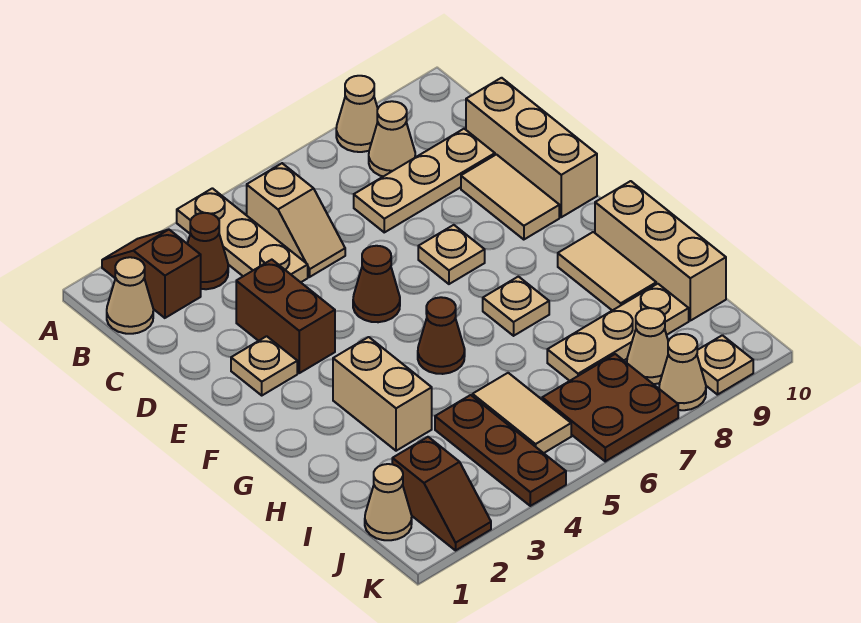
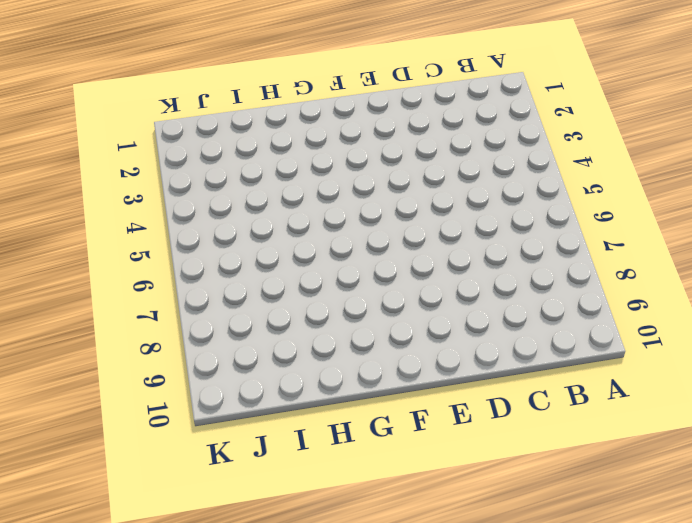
none -> brown 1x2 slope [102,230,201,318]
none -> tan 1x3 plate [177,188,308,282]
none -> tan 1x1 cone [336,76,378,152]

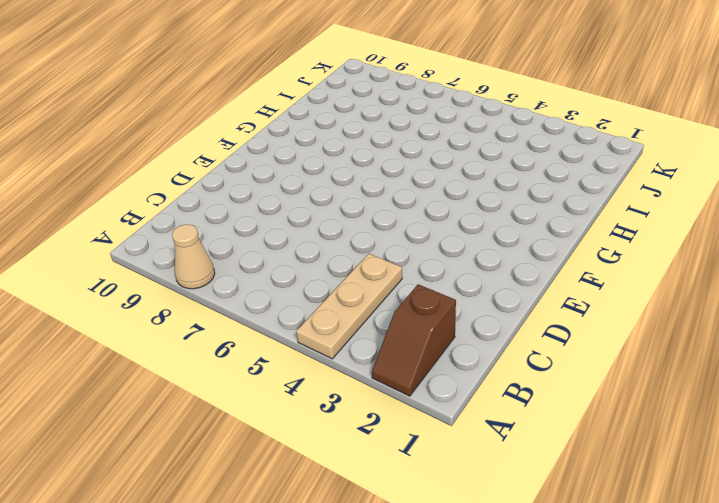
none -> tan 1x1 cone [107,257,153,334]
none -> brown 1x1 cone [187,213,228,289]
none -> tan 1x2 slope [247,163,345,277]

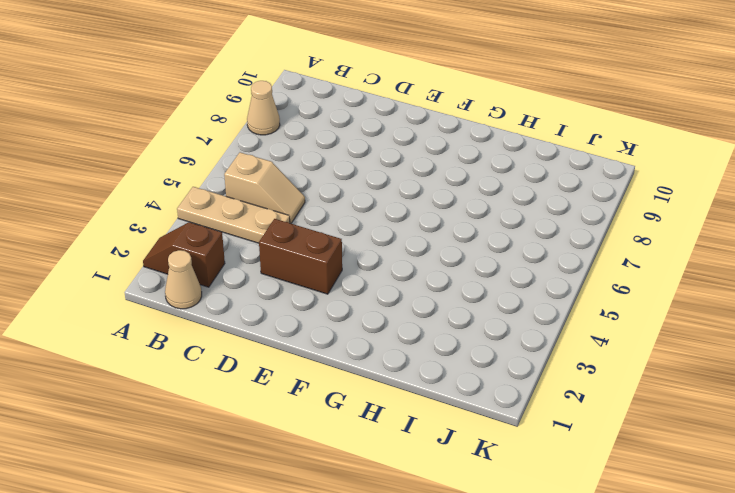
none -> brown 1x1 cone [187,213,228,289]
none -> tan 1x1 cone [369,101,415,176]
none -> tan 1x3 plate [354,129,495,232]

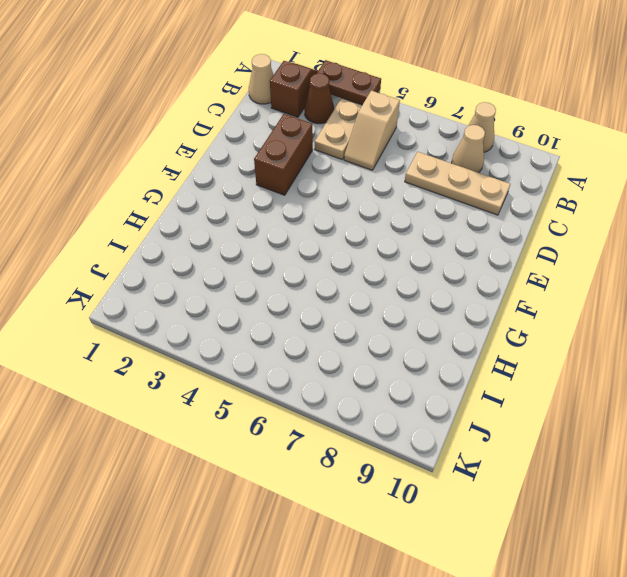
brown 1x2 plate [317,60,381,105] -> none
none -> tan 1x3 brick [466,78,597,217]
none -> tan 1x2 tile [461,154,559,240]
none -> tan 1x1 plate [231,336,297,395]

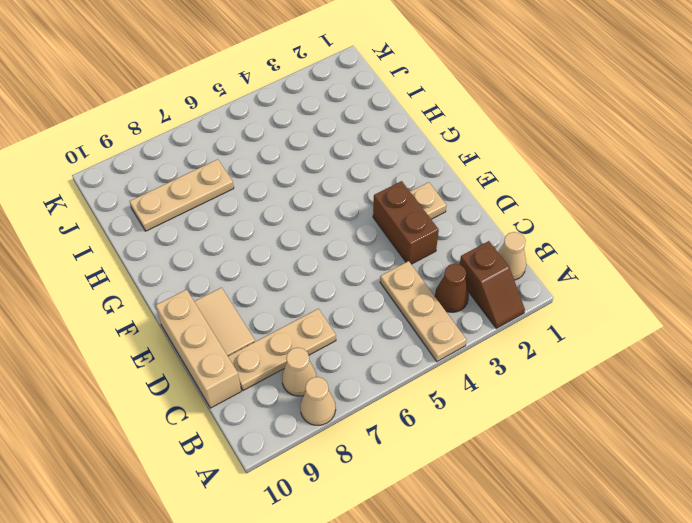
none -> tan 1x2 slope [247,163,345,277]
none -> brown 1x1 cone [353,246,400,322]
none -> tan 1x1 plate [418,225,485,284]

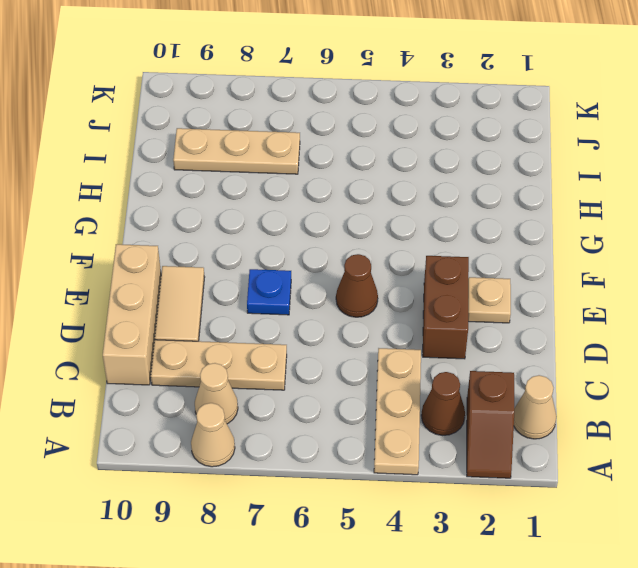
blue 1x1 plate [247,269,291,315] -> tan 1x1 plate [418,225,485,284]
none -> tan 1x2 slope [247,163,345,277]
none -> tan 1x2 brick [333,337,432,451]
none -> brown 1x1 cone [418,297,465,374]

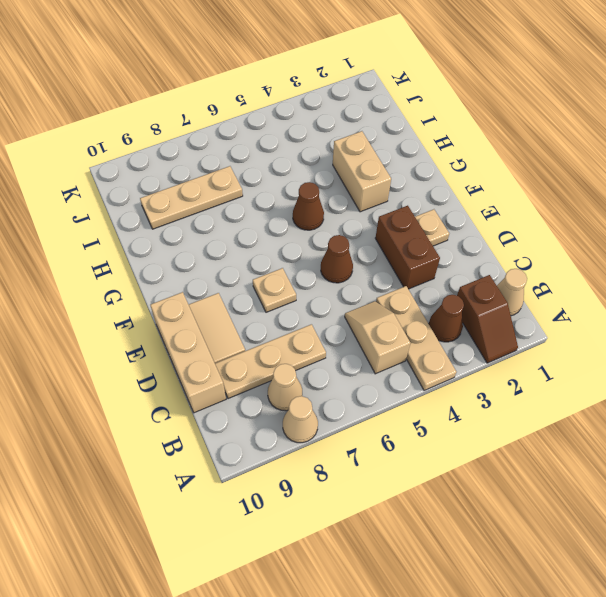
none -> tan 1x1 plate [483,277,549,336]
none -> tan 1x2 tile [558,232,656,310]
none -> tan 1x3 brick [595,181,726,321]

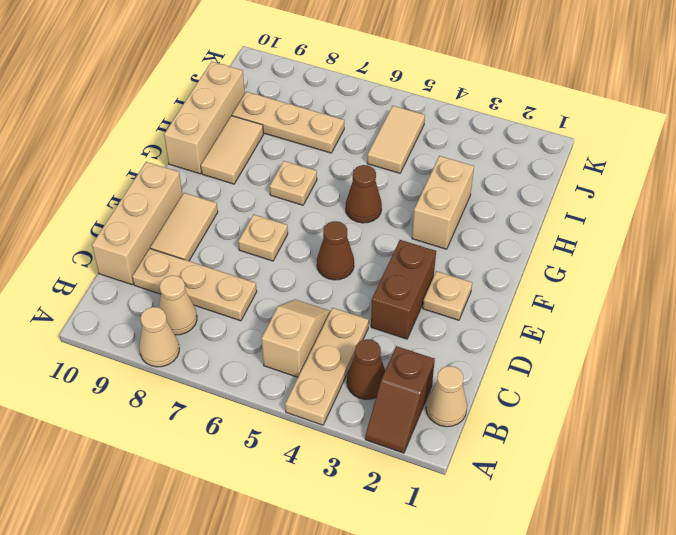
none -> brown 1x3 plate [435,395,566,506]
none -> tan 1x1 cone [365,464,412,540]
none -> brown 1x2 slope [392,437,491,550]

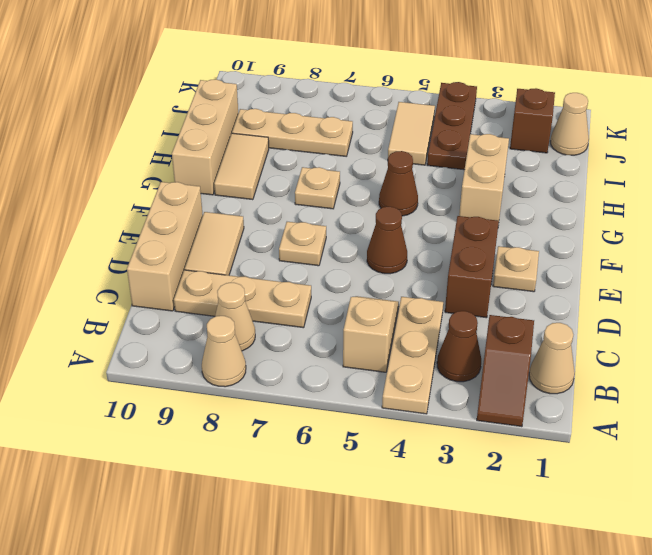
none -> brown 2x2 plate [542,354,678,461]
none -> tan 1x1 cone [627,308,668,384]
none -> tan 1x1 cone [659,334,706,410]

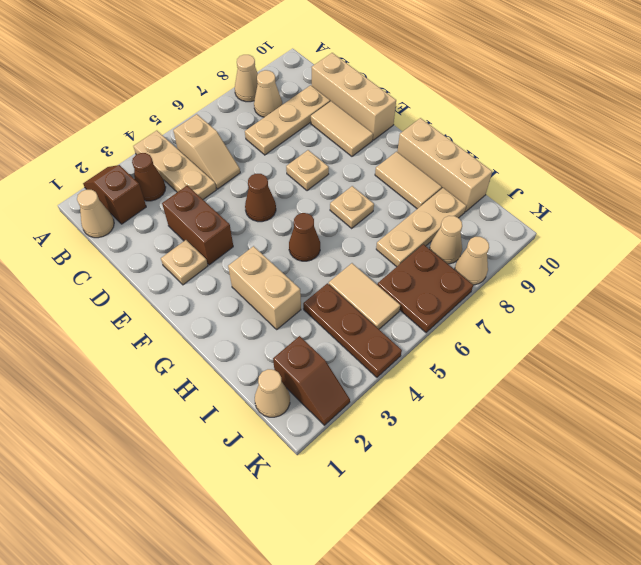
none -> tan 1x1 plate [697,335,753,395]

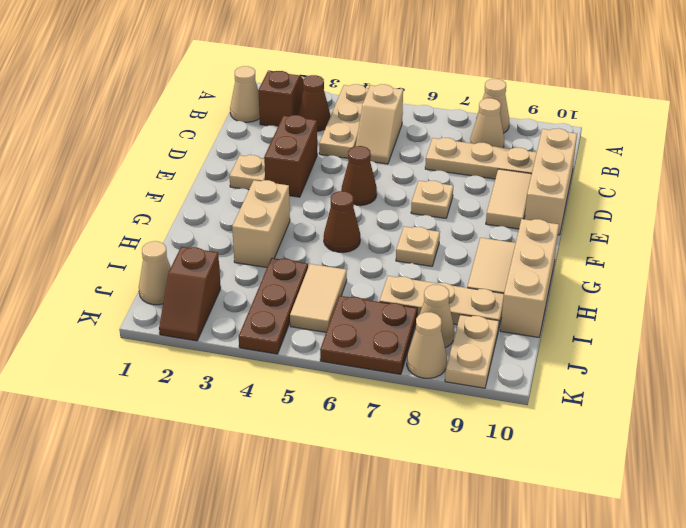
tan 1x2 plate [445,315,499,388] -> tan 1x1 plate [697,335,753,395]

